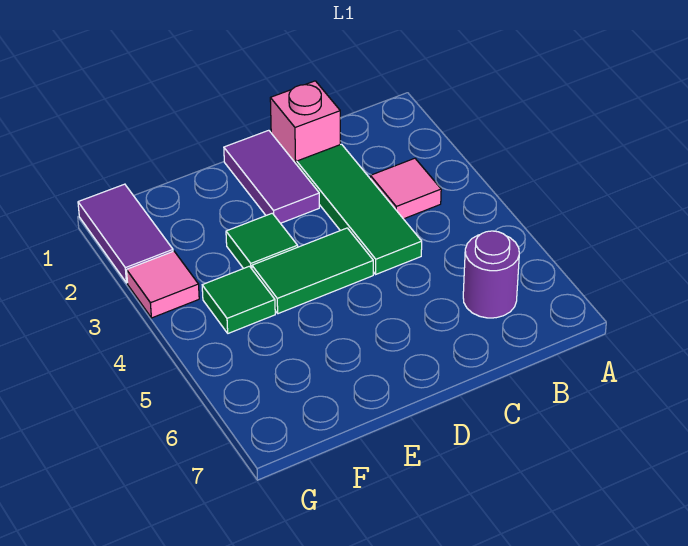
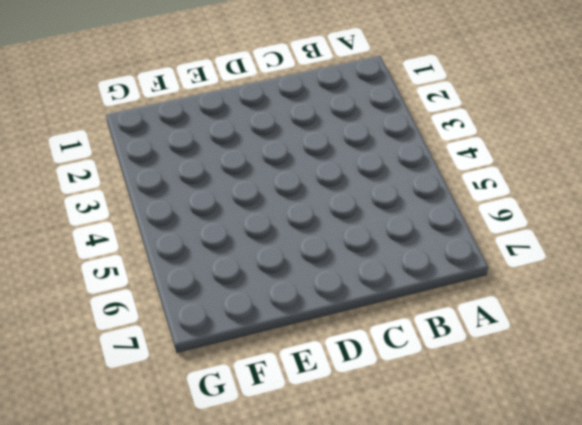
none -> pink 1x1 tile [370,158,441,219]
none -> purple 1x1 round brick [463,231,519,318]

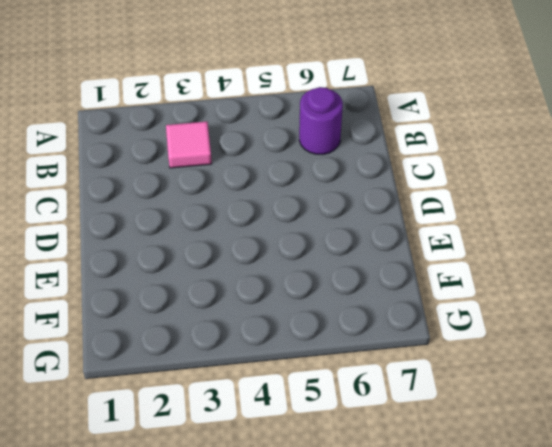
none -> pink 1x1 brick [270,81,340,165]
none -> green 1x3 tile [297,144,422,274]

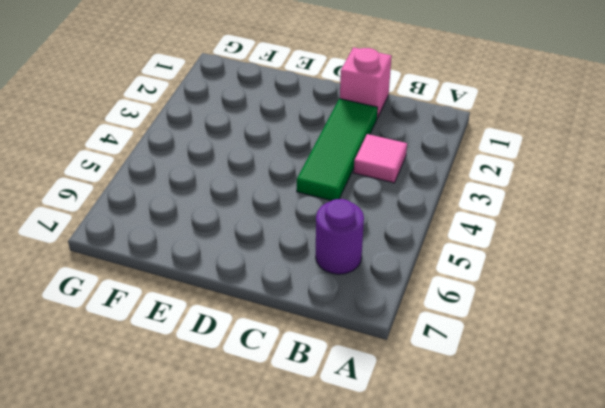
none -> purple 1x2 tile [224,130,319,223]
none -> green 1x2 tile [252,228,373,314]

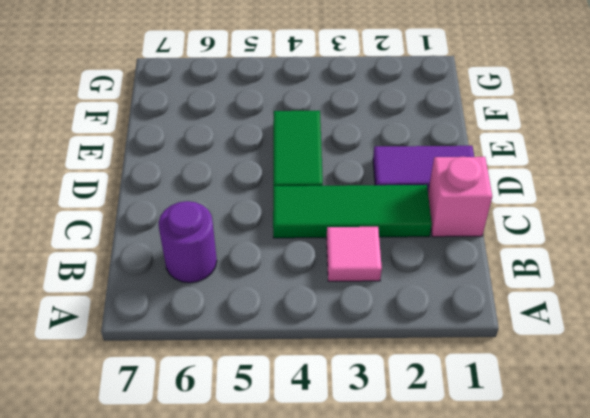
none -> green 1x1 tile [226,213,298,269]
none -> green 1x1 tile [202,266,275,333]

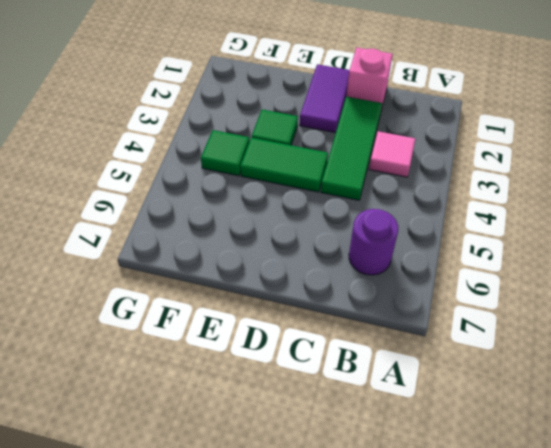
none -> purple 1x2 tile [78,184,173,283]
none -> pink 1x1 tile [127,251,199,318]

